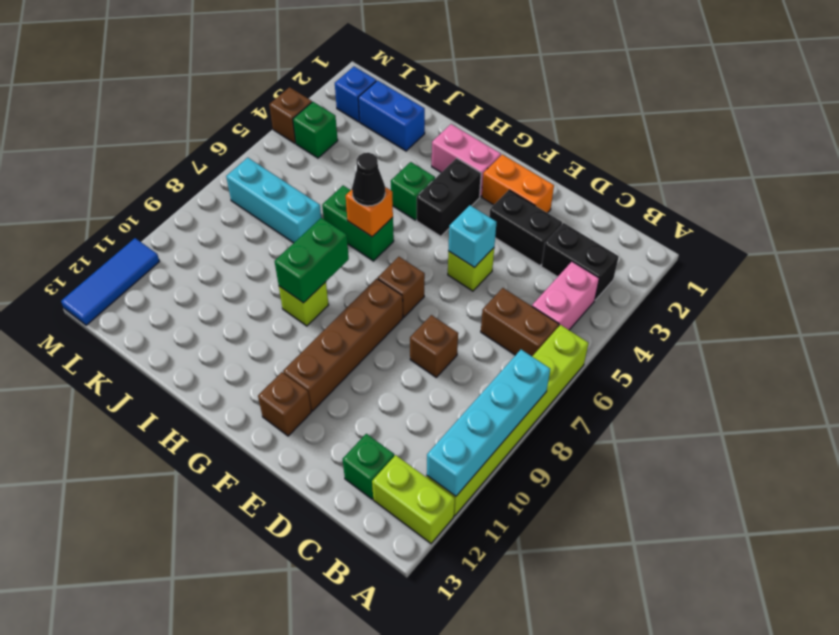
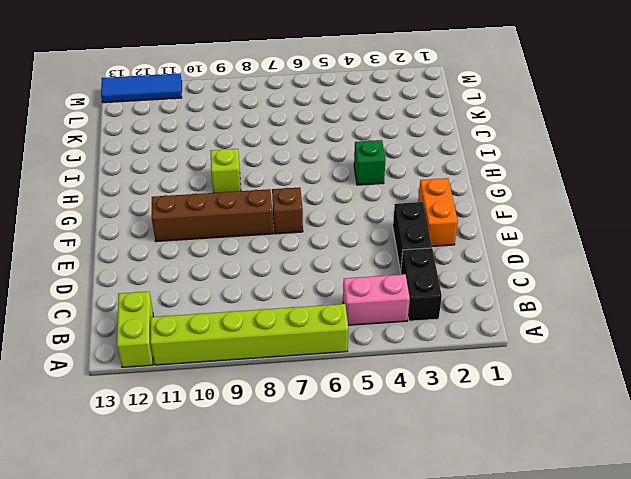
none -> brown 1x2 brick [481,288,559,356]
none -> green 1x1 brick [343,434,394,499]
none -> brown 1x1 brick [410,315,458,377]

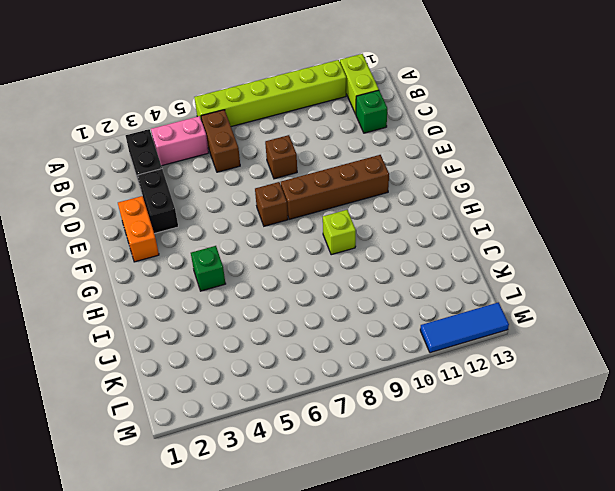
none -> lime 1x1 brick [448,248,494,291]
none -> brown 1x1 brick [258,372,311,436]
none -> pink 1x2 brick [432,124,501,197]

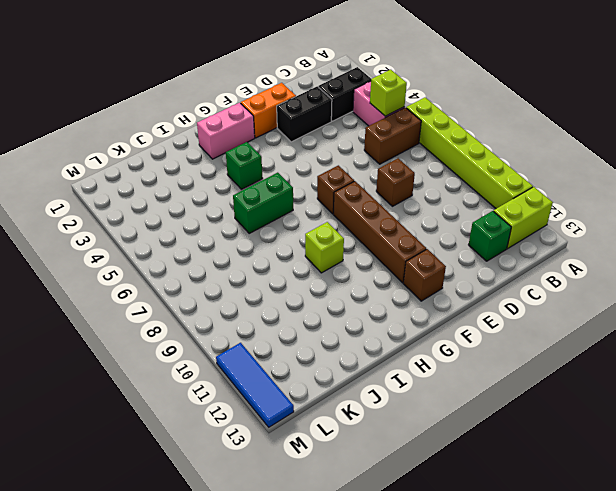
lime 1x1 brick [370,70,407,116] -> lime 1x1 brick moved to [448,248,494,291]
none -> black 1x2 brick [417,158,481,236]
none -> blue 1x2 brick [358,80,425,151]
none -> cyan 1x3 brick [226,158,321,243]

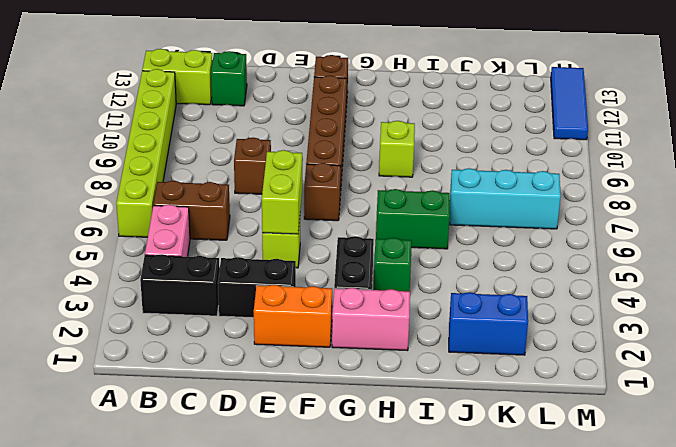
lime 1x2 brick [262,150,302,234] -> cyan 1x1 brick [448,205,497,268]
none -> blue 1x1 brick [335,67,376,122]
none -> green 1x1 brick [293,102,338,158]
none -> brown 1x1 brick [269,87,312,143]

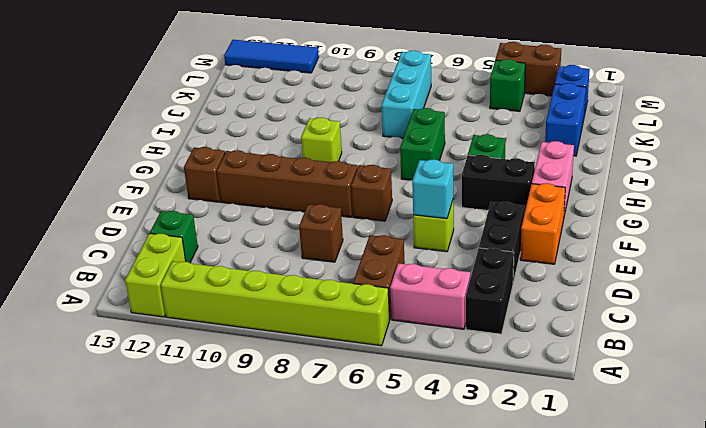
brown 1x2 brick [495,42,561,96] -> brown 1x1 brick [269,87,312,143]
none -> cyan 1x4 brick [427,350,550,496]
none -> orange 1x1 brick [346,187,393,237]
none -> green 1x2 brick [275,218,349,303]

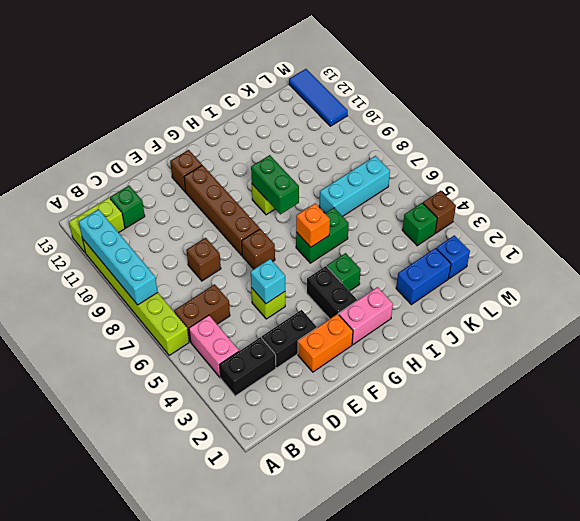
none -> black 1x1 cone [352,153,385,206]

